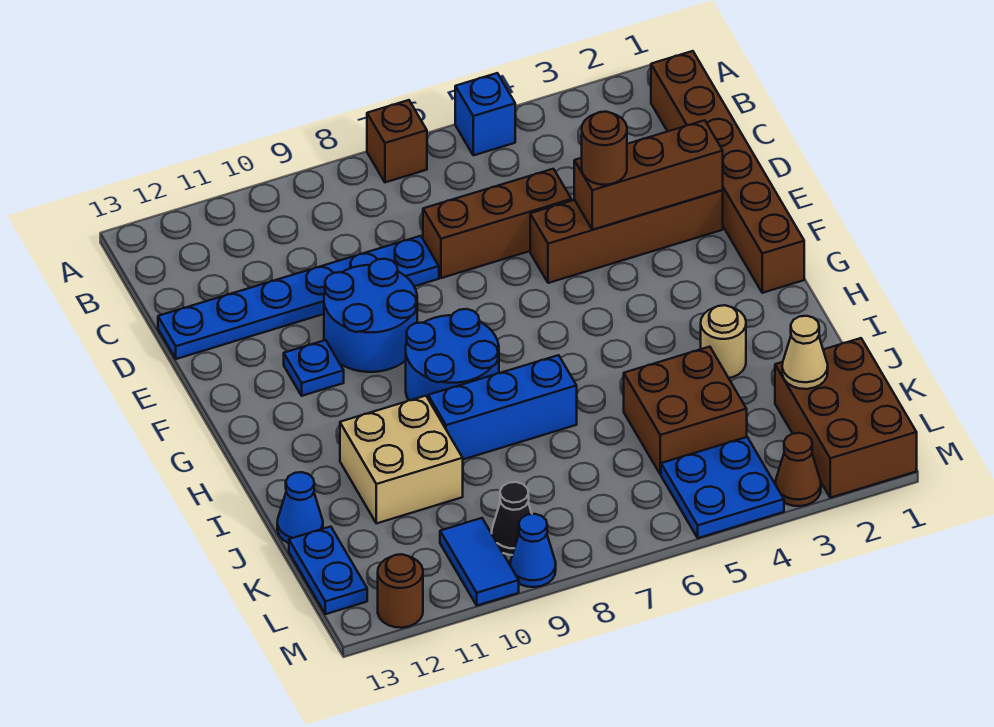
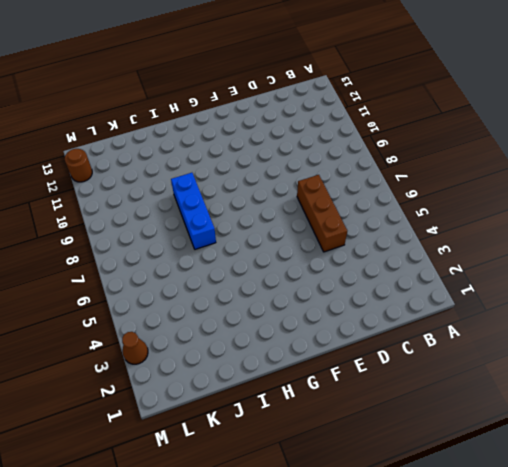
none -> blue 1x1 brick [455,73,515,155]
none -> brown 1x1 brick [367,100,427,182]
none -> brown 1x6 brick [651,51,804,293]

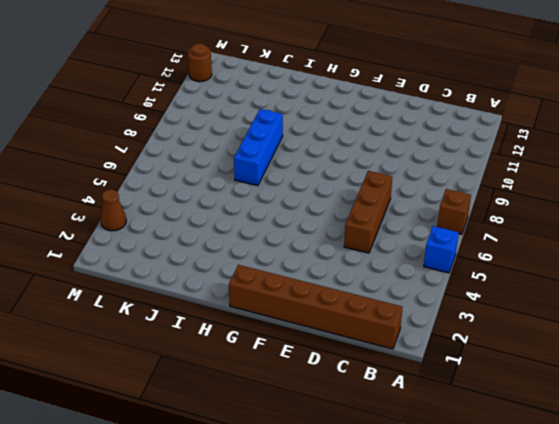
none -> blue 1x6 plate [158,236,439,359]
none -> brown 1x4 brick [530,190,723,283]
none -> blue 2x2 round brick [324,259,417,372]

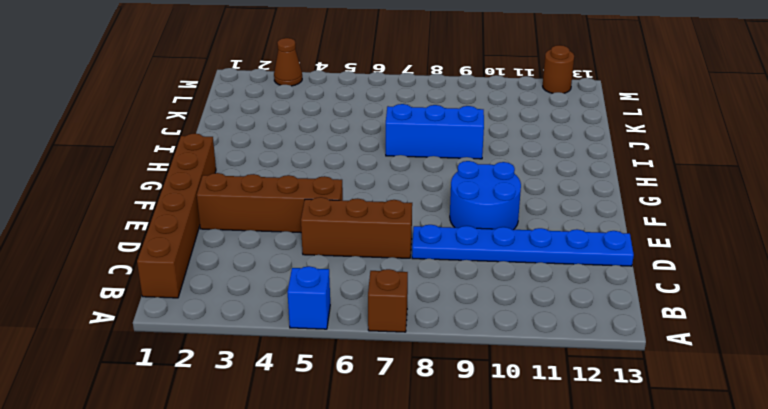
none -> blue 1x1 plate [284,340,344,396]
none -> blue 2x2 round brick [406,309,499,400]
none -> tan 1x1 round brick [701,305,746,378]

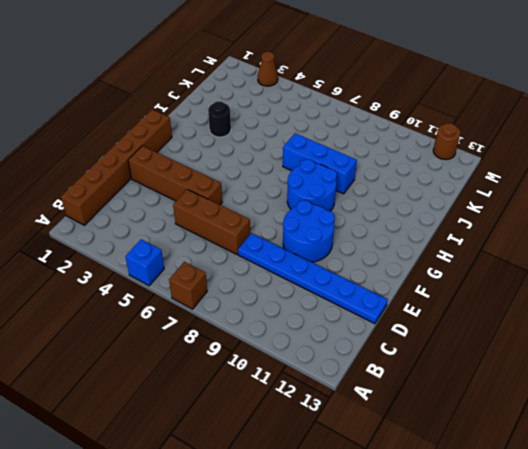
black 1x1 round brick [208,101,231,137] -> tan 1x1 round brick [701,305,746,378]
none -> blue 1x1 plate [284,340,344,396]
none -> tan 2x2 brick [340,396,463,523]
none -> brown 2x2 brick [624,347,747,474]

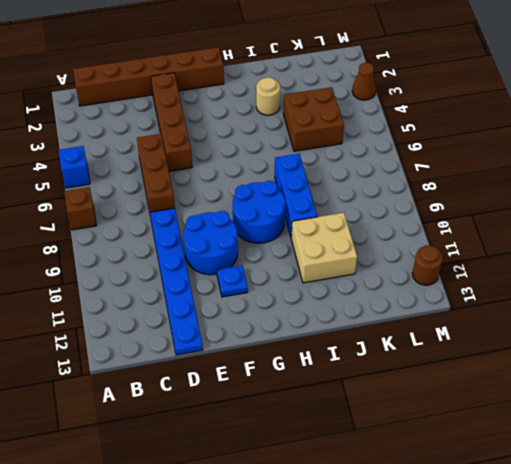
none -> blue 1x1 cone [277,472,323,543]
none -> brown 2x3 brick [775,338,917,498]
none -> blue 1x2 plate [289,527,367,614]

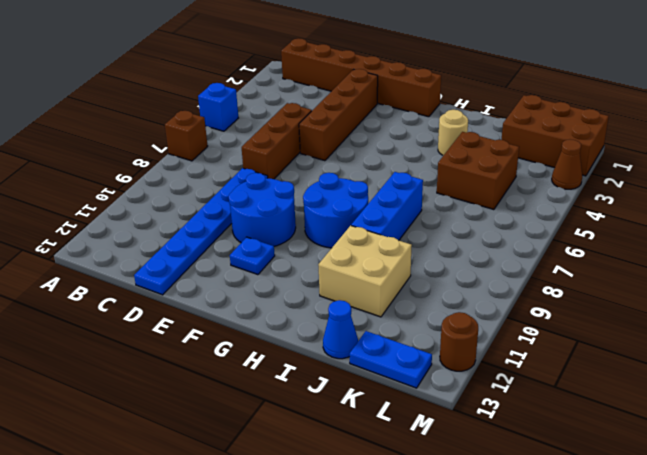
none -> blue 2x2 plate [661,437,784,538]
none -> black 1x1 cone [492,482,532,555]
none -> blue 1x2 tile [440,518,519,606]

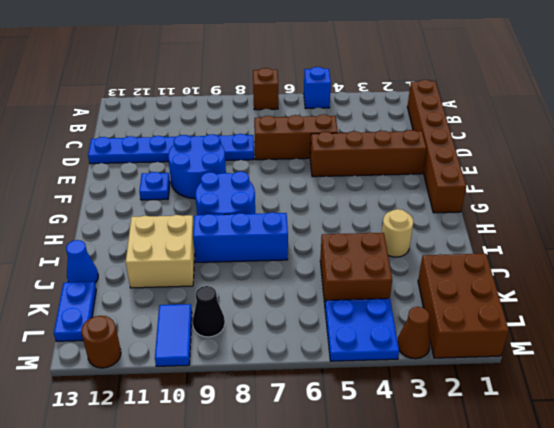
none -> blue 1x1 cone [510,514,556,587]
none -> brown 1x3 brick [574,120,723,230]
none -> tan 1x1 cone [782,316,828,389]

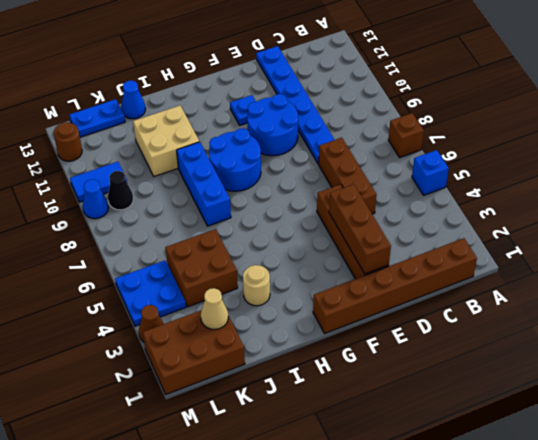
none -> brown 1x1 round brick [582,112,627,185]

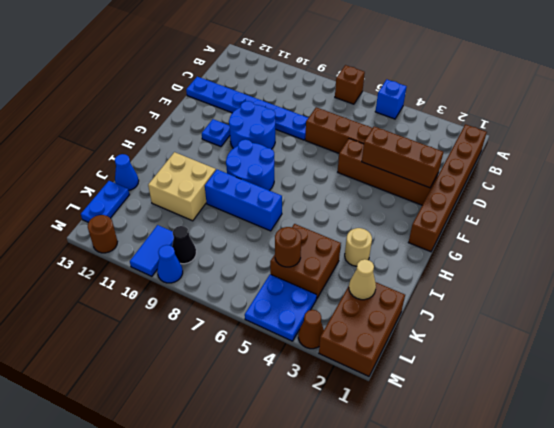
brown 1x1 round brick [275,227,301,267] -> brown 1x1 round brick moved to [582,112,627,185]

